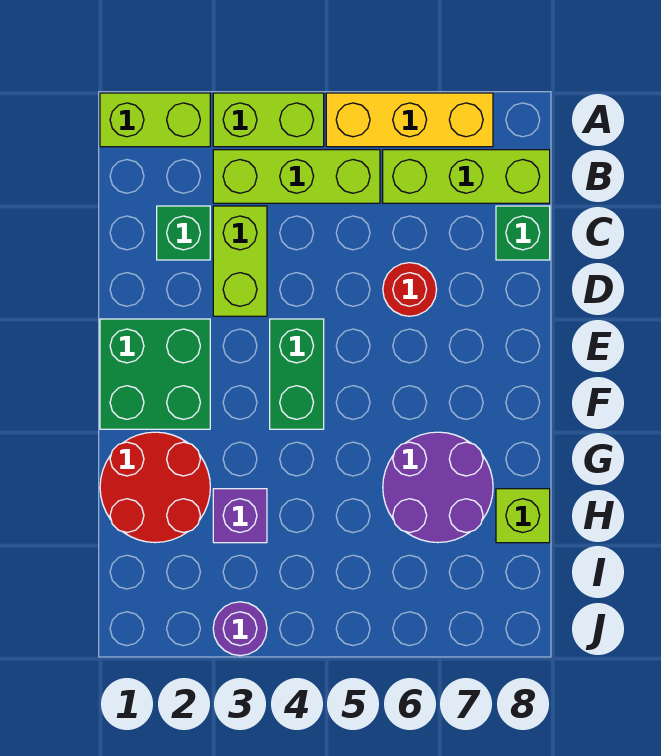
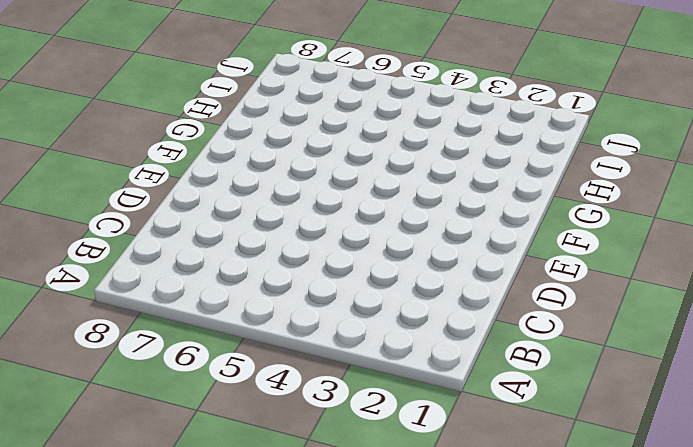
none -> lime 1x2 brick [100,93,210,147]
none -> lime 1x2 brick [213,93,324,147]
none -> yellow 1x3 brick [326,93,493,147]

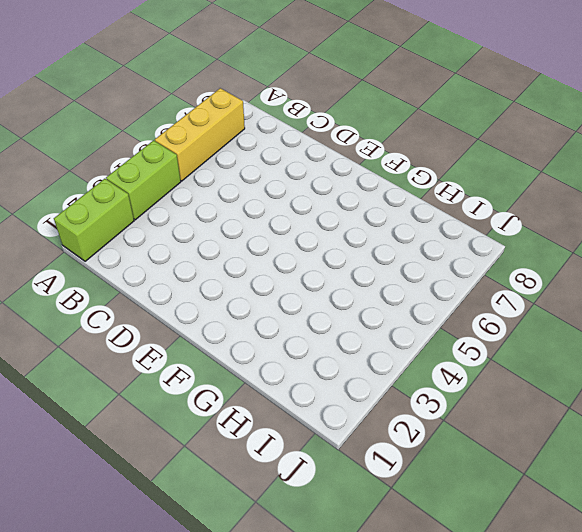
none -> lime 1x3 brick [213,150,380,203]
none -> lime 1x3 brick [383,150,550,203]
none -> green 1x1 brick [157,206,210,260]

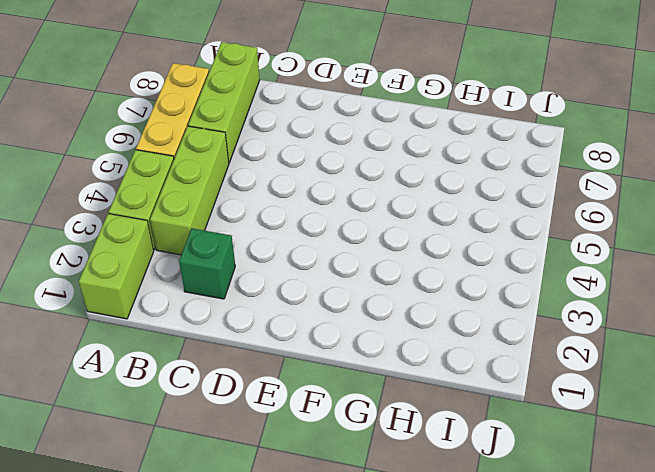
none -> lime 1x2 brick [213,206,267,316]
none -> green 1x1 brick [496,206,550,260]
none -> red 1x1 round brick [383,263,437,316]

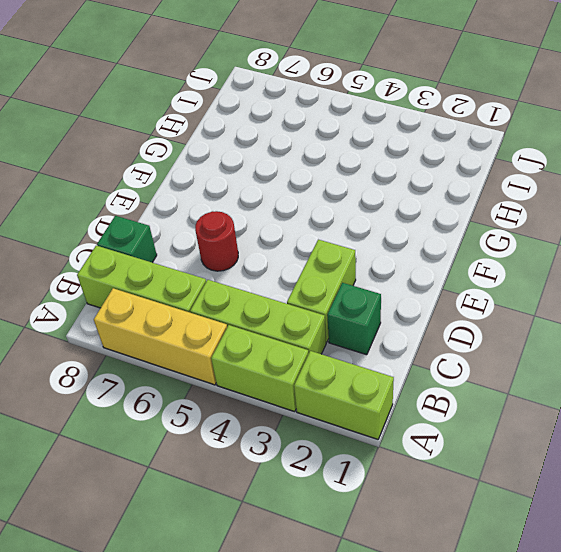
none -> green 2x2 brick [100,319,210,429]
none -> green 1x2 brick [270,319,324,429]
none -> red 2x2 round brick [100,432,210,543]

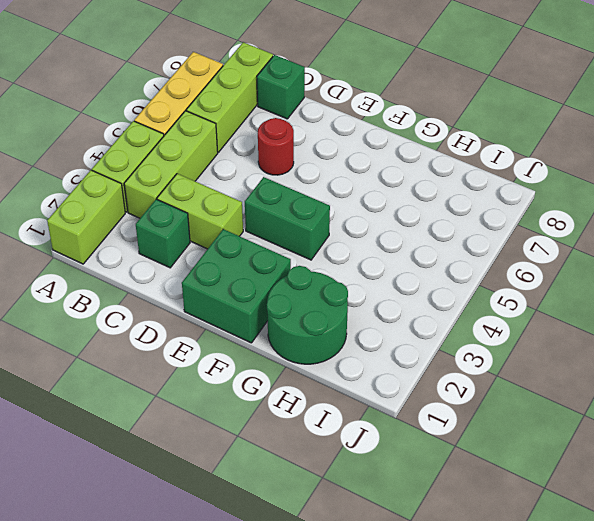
green 2x2 round brick [267,266,348,364] -> red 2x2 round brick [100,432,210,543]
none -> purple 2x2 round brick [383,432,493,543]
none -> purple 1x1 brick [213,489,267,543]
none -> lime 1x1 brick [496,489,550,543]

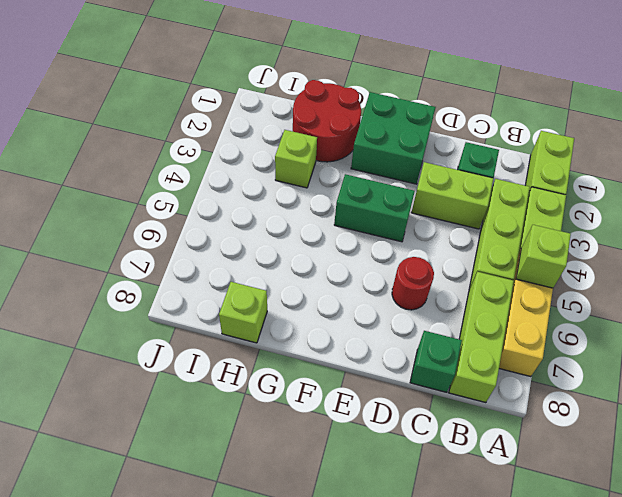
lime 1x1 brick [516,225,571,288] -> none
lime 1x1 brick [275,130,317,188] -> purple 1x1 brick [213,489,267,543]
none -> purple 2x2 round brick [383,432,493,543]
none -> purple 1x1 round brick [213,602,267,656]

